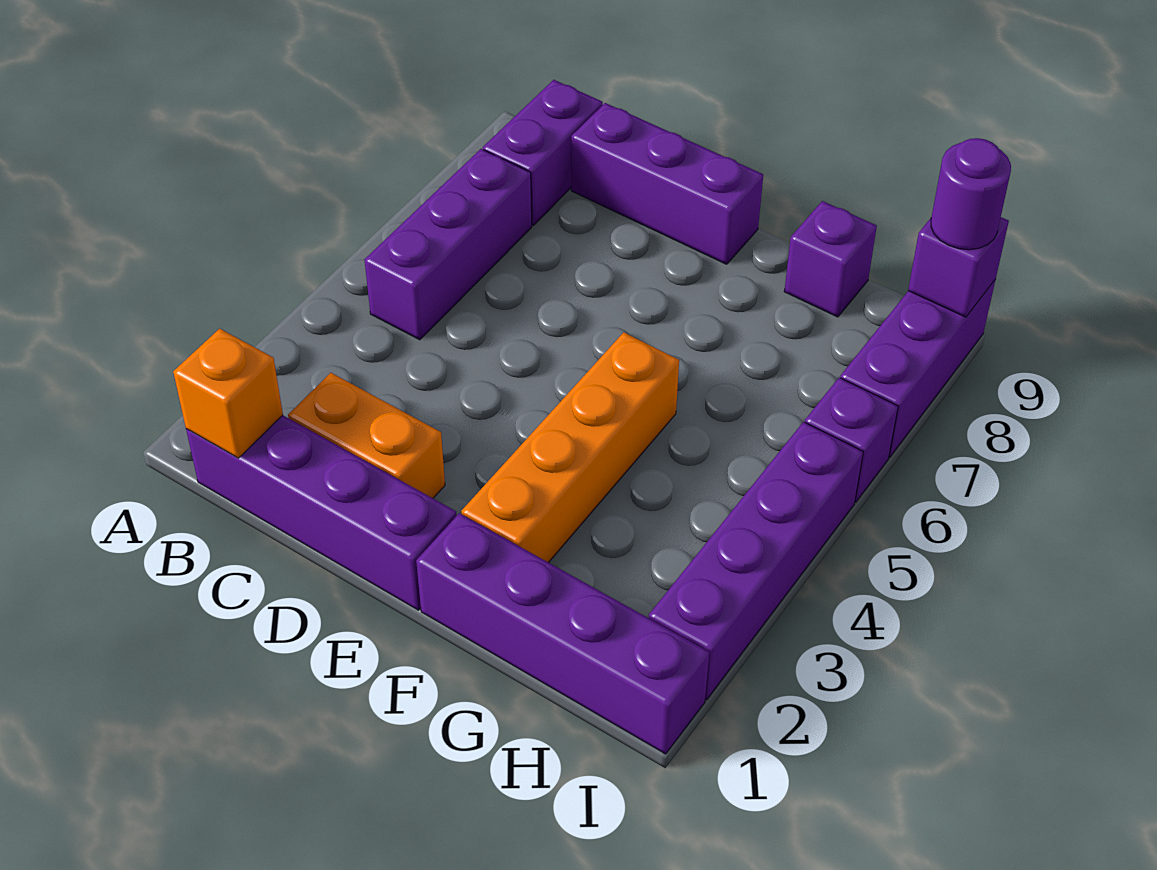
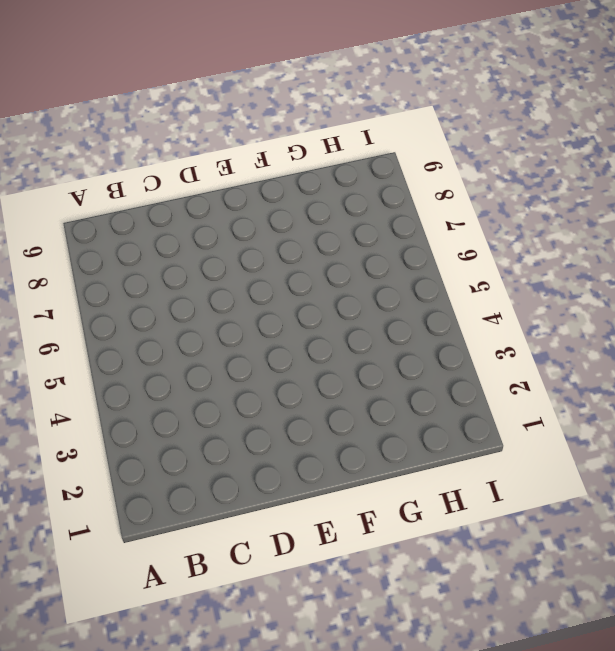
none -> purple 1x4 brick [186,415,457,610]
none -> purple 1x3 brick [365,149,532,340]
none -> purple 1x2 brick [483,80,603,225]

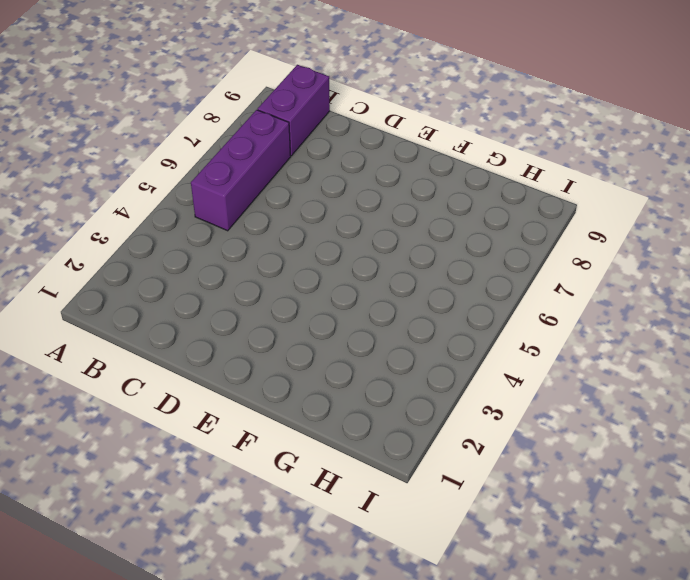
none -> purple 1x4 brick [186,415,457,610]
none -> orange 1x2 brick [288,373,445,498]
none -> purple 1x3 brick [571,103,763,264]

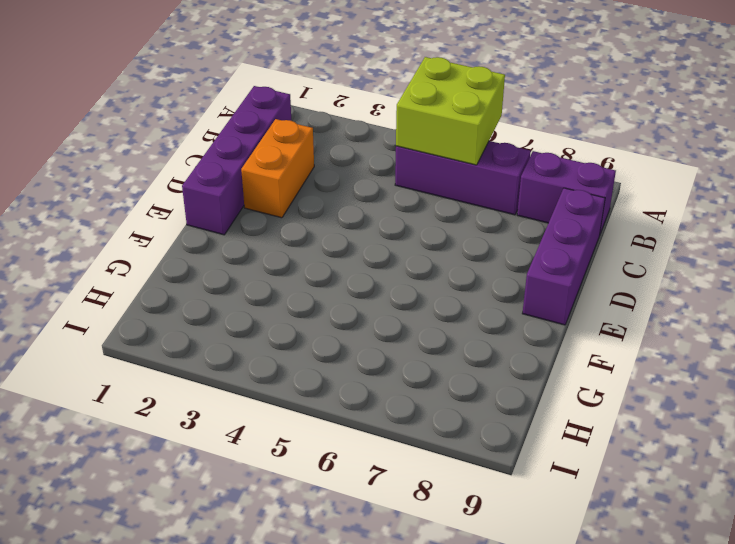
lime 2x2 brick [396,57,505,165] -> none
none -> purple 1x4 brick [416,513,709,754]
none -> orange 1x4 brick [461,332,679,563]
none -> purple 1x1 brick [784,201,877,317]

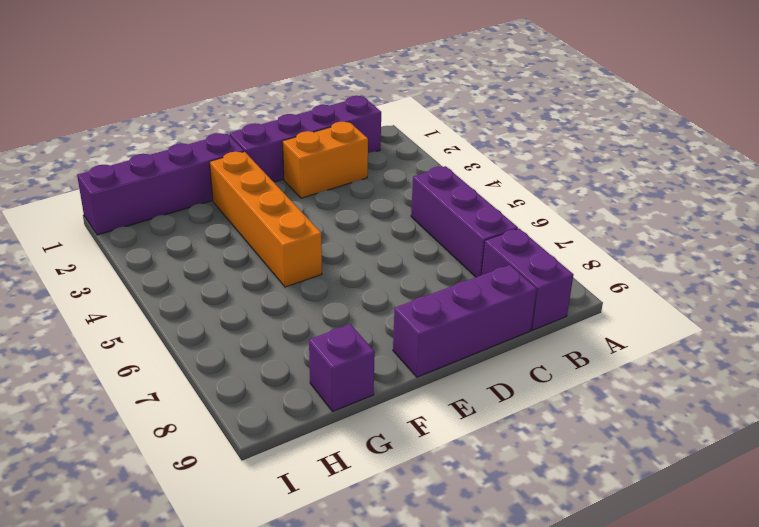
none -> purple 1x4 brick [649,422,863,700]
none -> purple 1x1 brick [805,378,898,502]
none -> purple 1x3 brick [840,280,995,457]

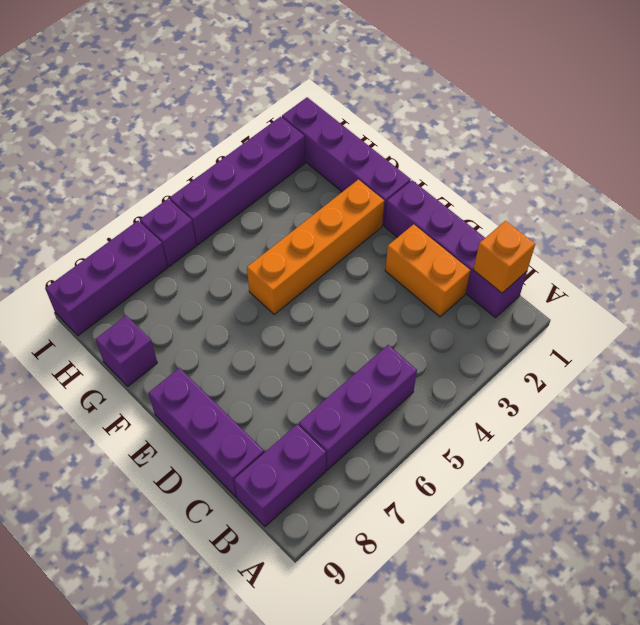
none -> purple 1x1 brick [908,217,1009,317]
none -> purple 1x1 round brick [931,138,1011,250]

